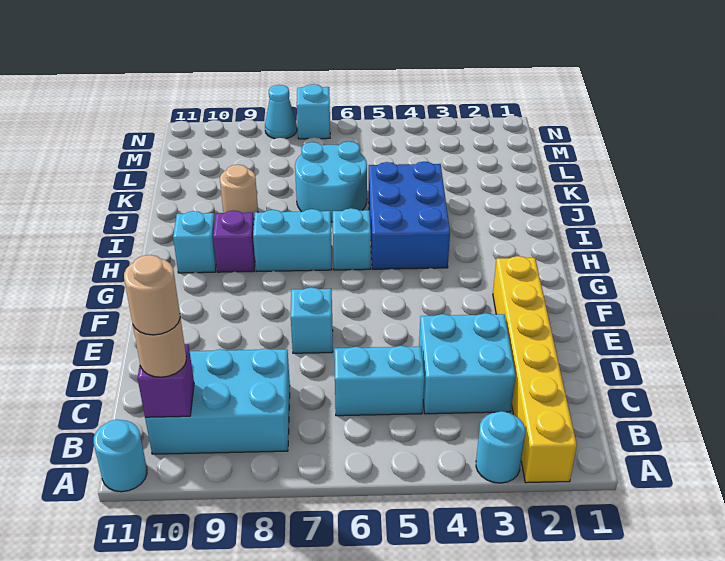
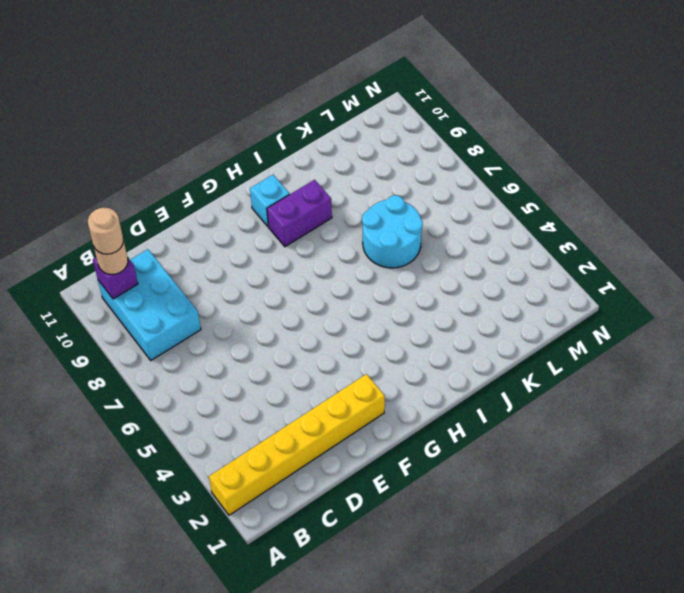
purple 1x2 brick [267,180,332,247] -> purple 1x1 brick [213,210,255,272]
none -> cyan 1x1 round brick [476,411,525,483]
none -> cyan 1x1 round brick [94,420,147,492]
none -> cyan 2x2 brick [419,313,516,414]

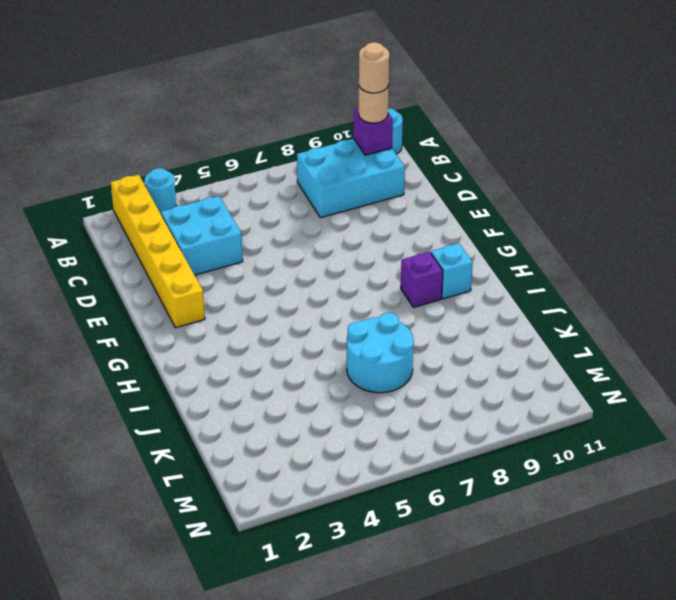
none -> cyan 1x2 brick [334,346,424,416]
none -> cyan 1x1 brick [291,287,333,353]
none -> blue 2x3 brick [369,162,450,269]

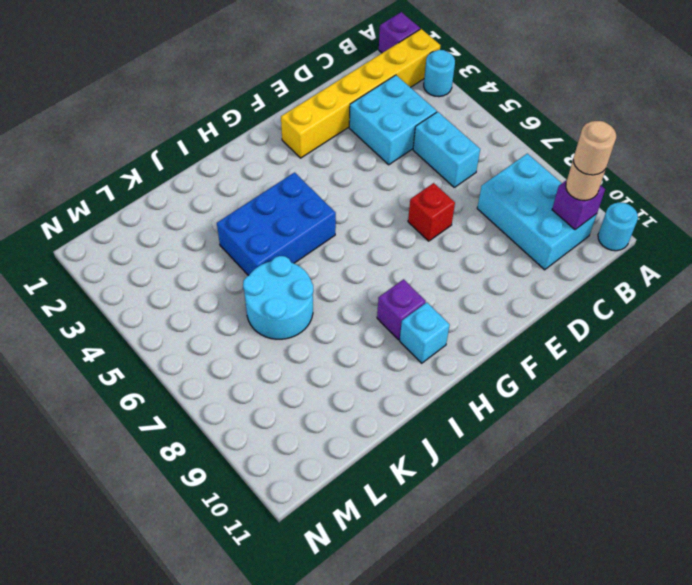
purple 1x1 brick [379,12,420,53] -> none
red 1x1 brick [408,183,455,241] -> cyan 1x1 brick [291,287,333,353]
none -> cyan 1x1 brick [333,208,371,270]
none -> cyan 1x2 brick [253,209,332,272]
none -> tan 1x1 round brick [220,165,258,219]

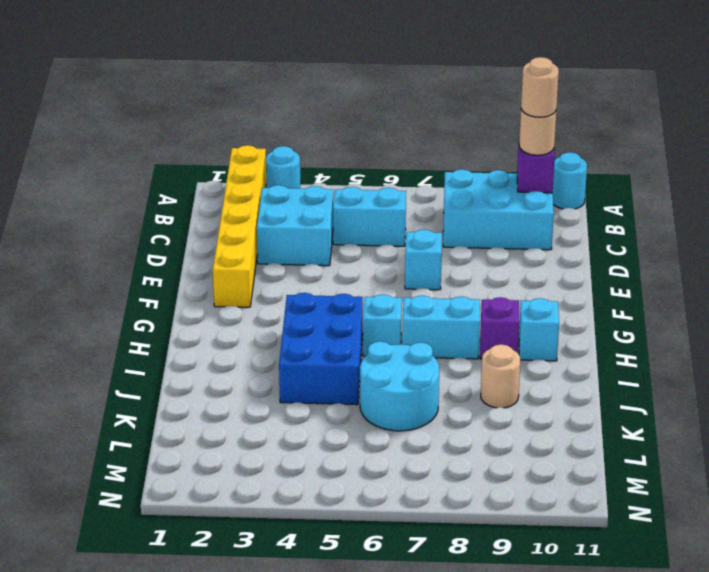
none -> cyan 1x1 brick [297,84,330,139]
none -> cyan 1x1 cone [265,85,297,139]

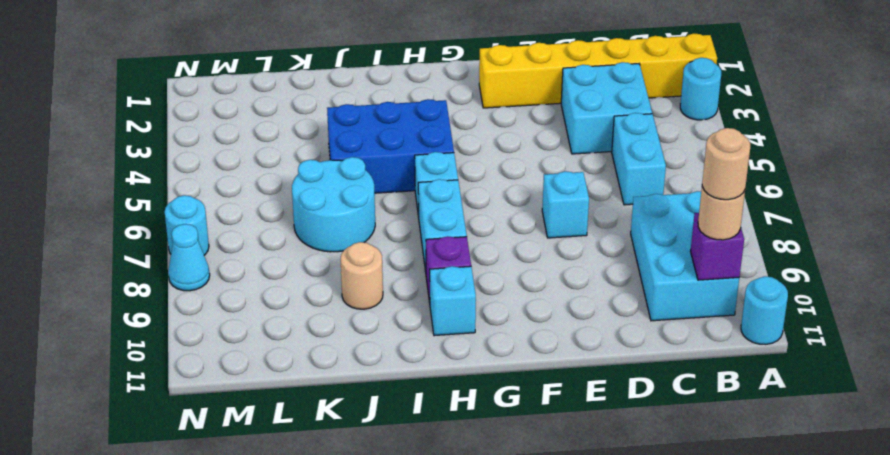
cyan 1x1 round brick [165,195,209,255] -> cyan 1x1 brick [297,84,330,139]

